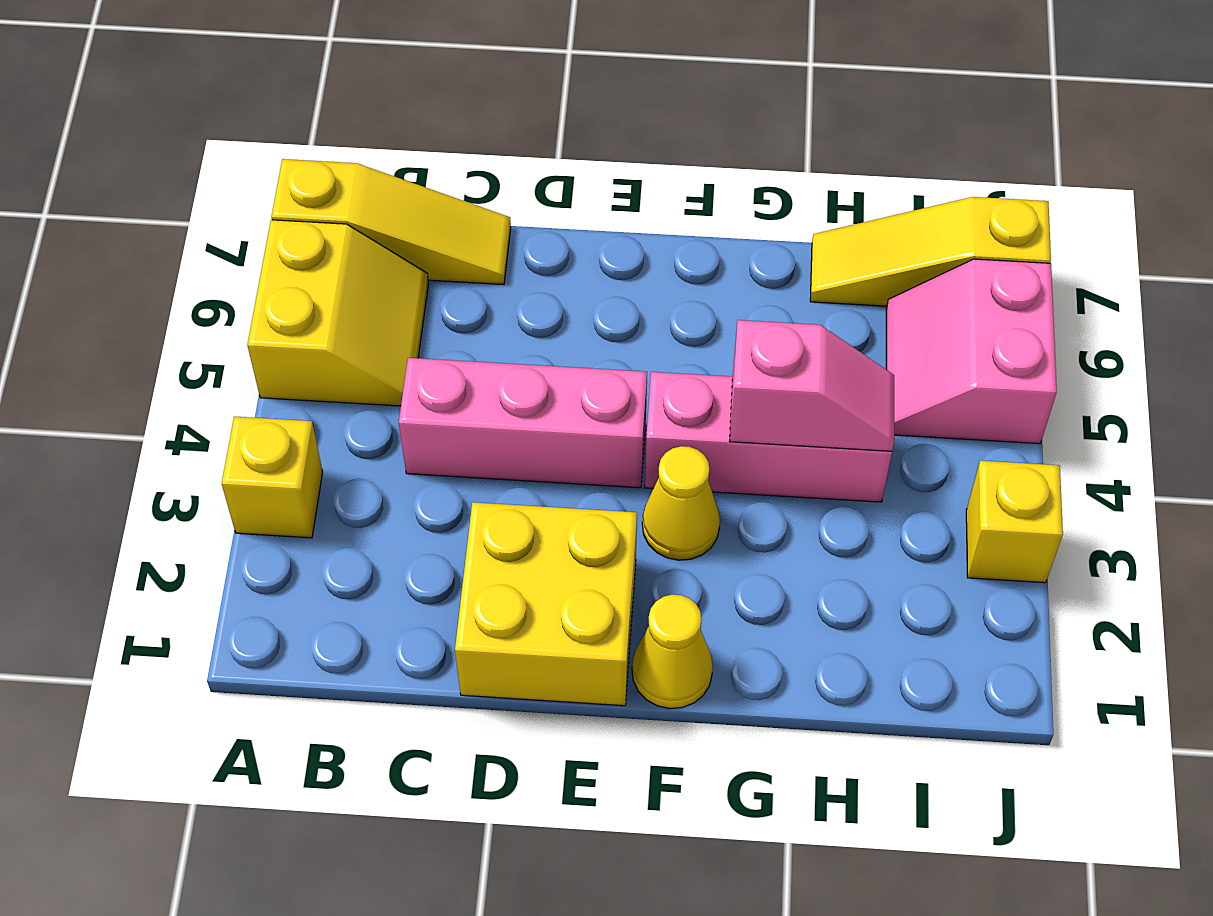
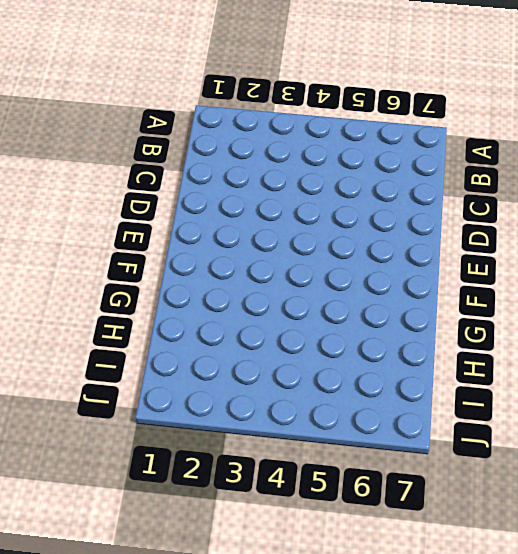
none -> yellow 1x1 brick [222,416,323,538]
none -> yellow 2x2 slope [247,220,429,406]
none -> yellow 1x3 slope [271,159,511,284]

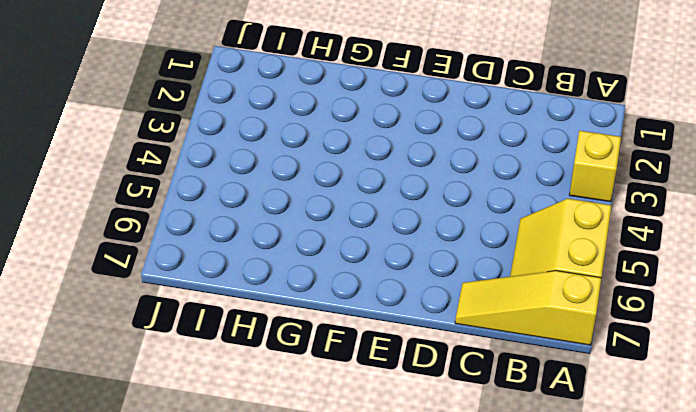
none -> pink 1x3 brick [399,358,647,488]
none -> yellow 2x2 brick [455,502,637,706]
none -> yellow 1x1 cone [632,595,713,709]

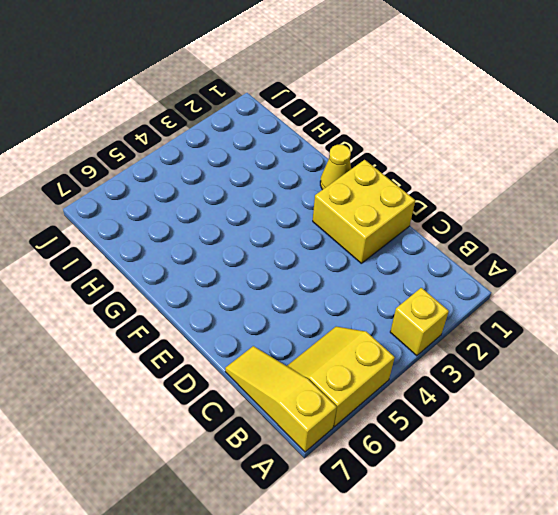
none -> pink 1x3 brick [399,358,647,488]
none -> yellow 1x1 cone [642,446,720,560]
none -> pink 1x3 brick [645,372,892,502]

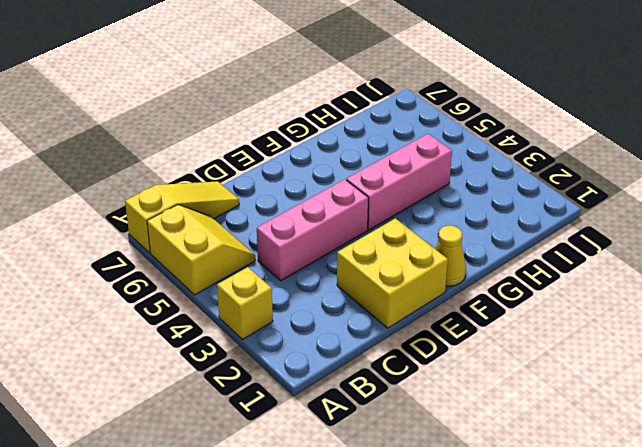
none -> yellow 1x1 cone [642,446,720,560]
none -> yellow 1x3 slope [810,197,1051,306]
none -> pink 2x2 slope [886,259,1057,444]

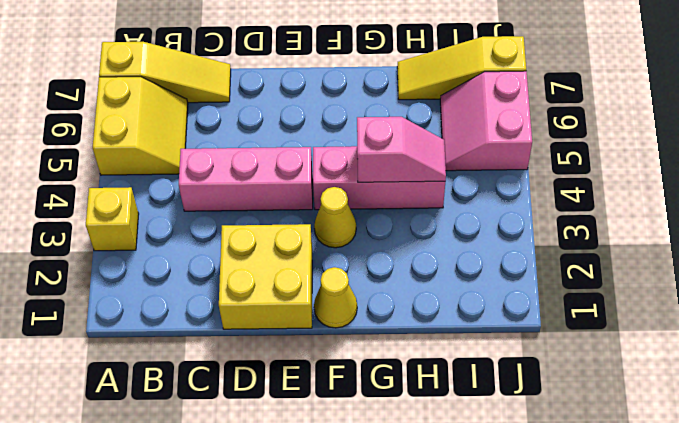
none -> yellow 1x1 brick [966,461,1063,583]

